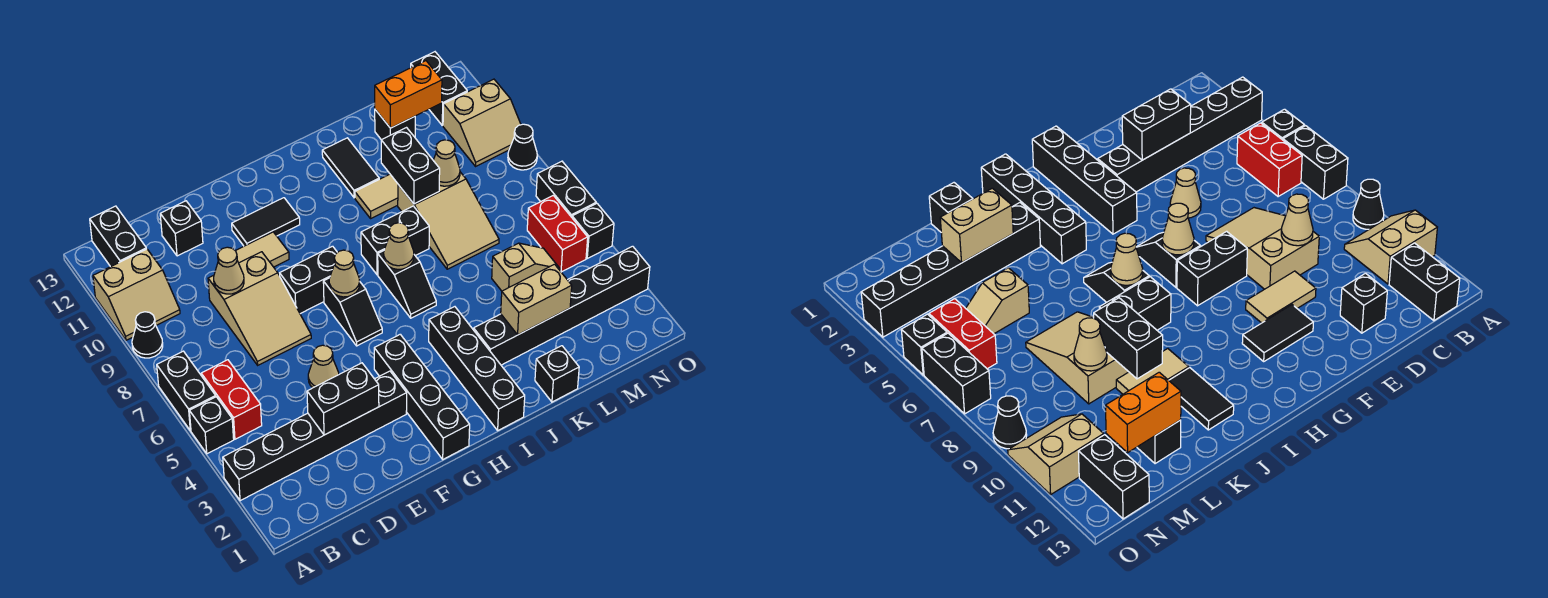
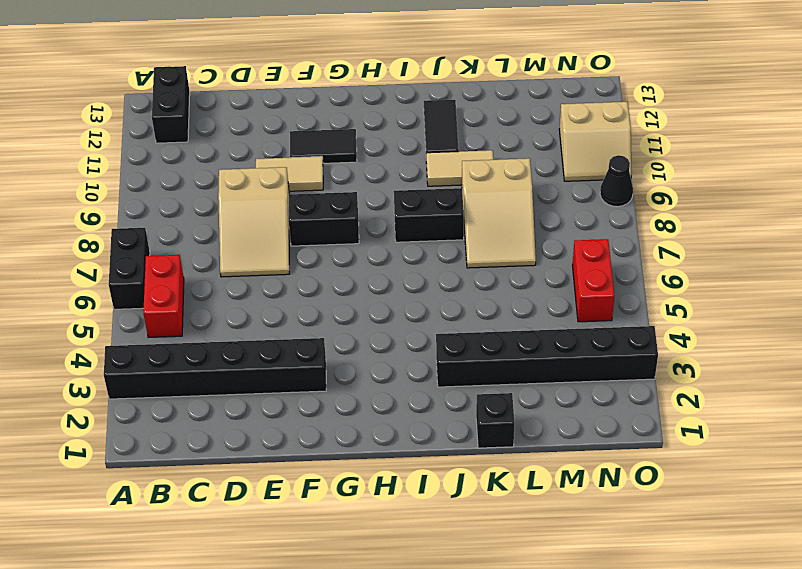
none -> black 1x1 brick [189,397,234,454]
none -> black 1x1 cone [132,312,163,358]
none -> tan 2x2 slope [93,249,180,340]
none -> black 1x1 brick [160,201,203,256]

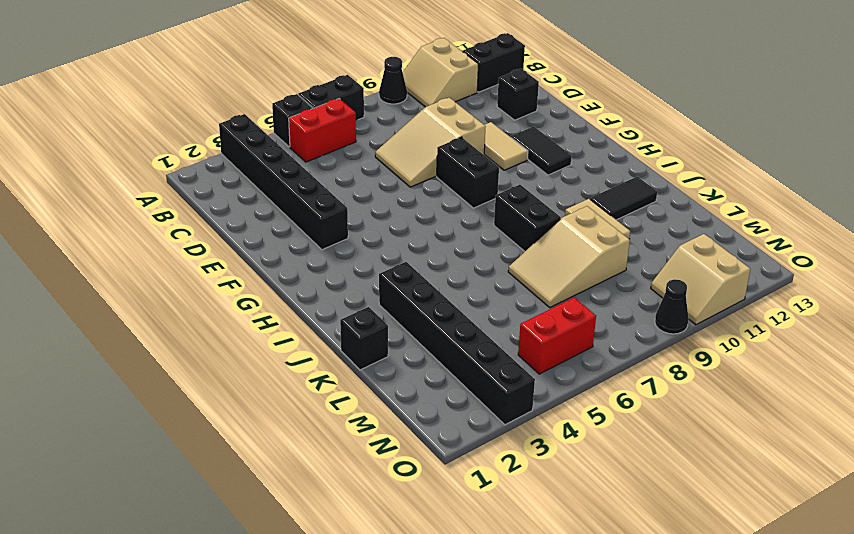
none -> tan 1x1 cone [308,345,339,388]
none -> black 1x4 brick [374,334,470,459]
none -> black 1x2 slope [323,278,382,346]
none -> black 1x4 brick [429,307,525,430]

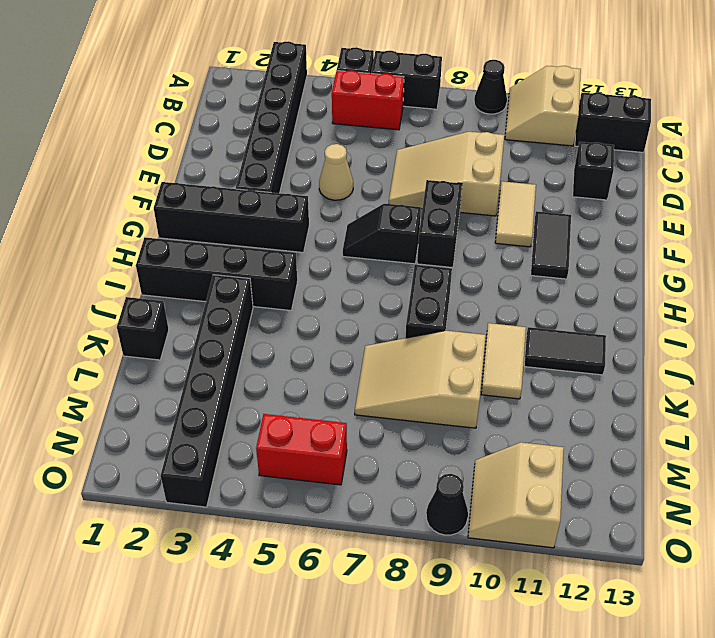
none -> black 1x2 slope [378,251,436,318]
none -> tan 1x2 slope [492,243,560,291]
none -> black 1x1 brick [375,110,415,140]
none -> black 1x2 brick [411,52,467,125]

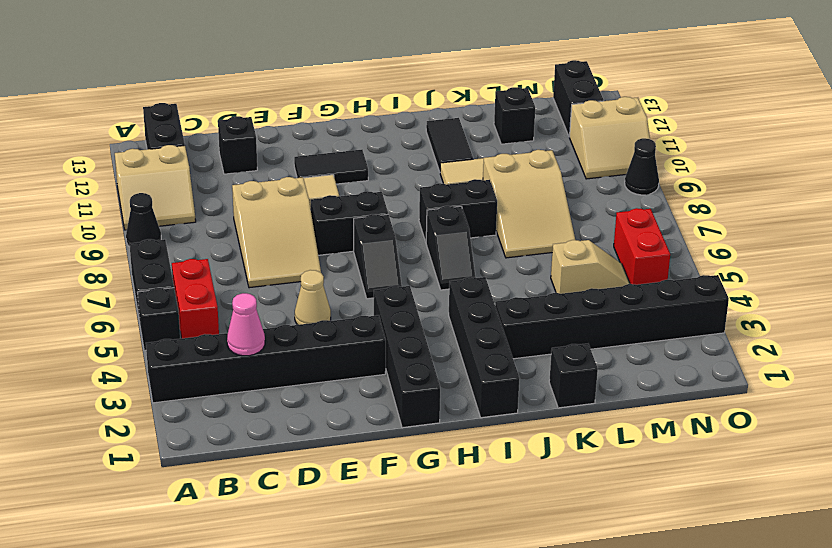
pink 1x1 cone [227,293,265,356] -> none
none -> black 1x1 brick [572,203,614,258]
none -> black 1x2 brick [536,161,596,217]
none -> black 1x2 brick [307,363,379,435]
none -> tan 1x1 cone [214,247,244,294]

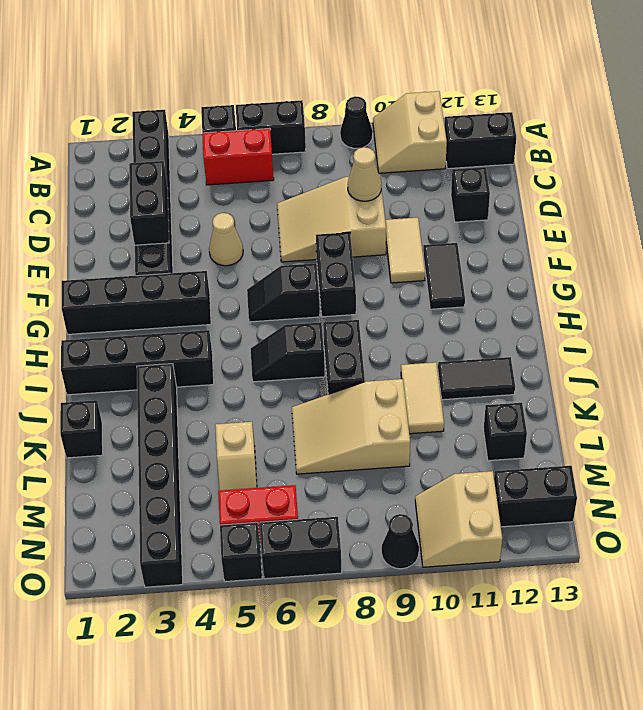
none -> tan 1x1 cone [329,250,360,297]
none -> tan 1x1 cone [384,223,414,269]
none -> tan 1x2 brick [501,264,572,335]
none -> black 1x2 brick [381,128,440,204]

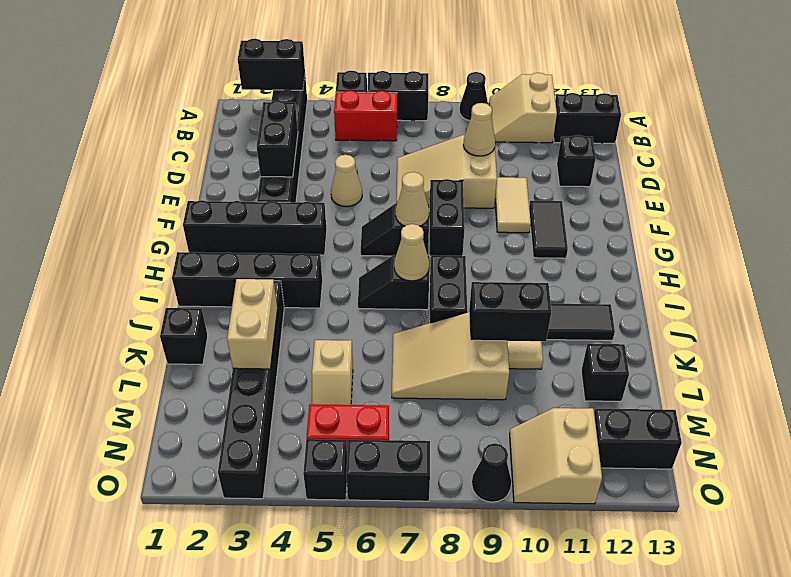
black 1x2 brick [238,39,305,90] -> none
none -> tan 1x1 cone [433,140,460,186]
none -> orange 1x2 brick [375,61,442,128]

